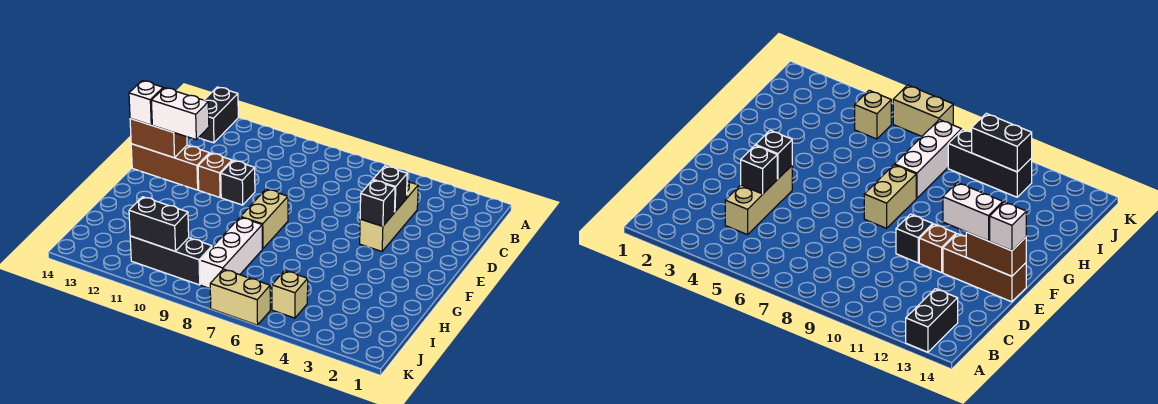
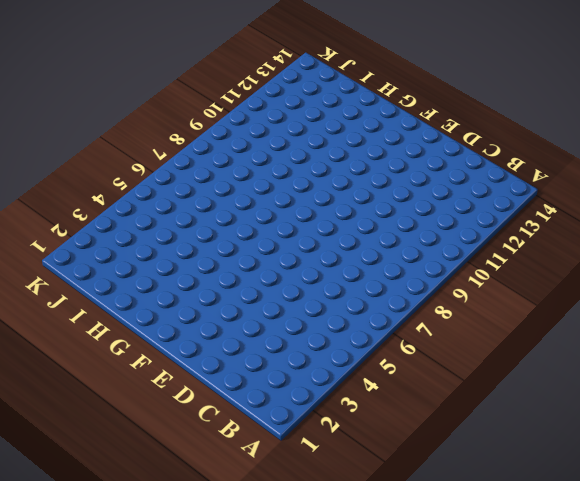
none -> black 1x2 brick [199,87,238,143]
none -> tan 1x3 brick [360,180,418,251]
none -> black 1x1 brick [221,160,255,205]

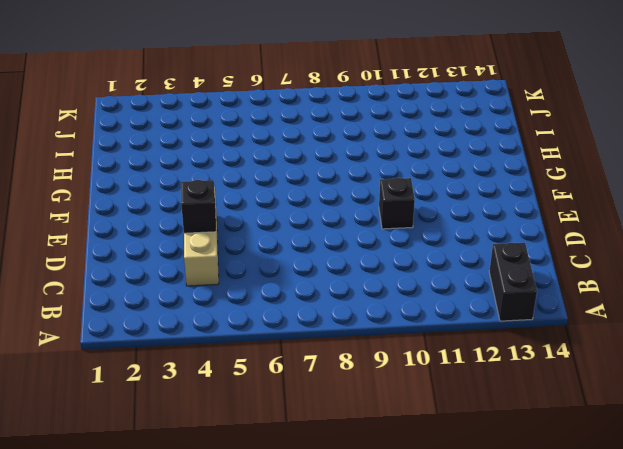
none -> brown 1x1 brick [198,153,232,197]
none -> brown 1x3 brick [131,144,209,190]
none -> tan 1x2 brick [241,189,288,249]

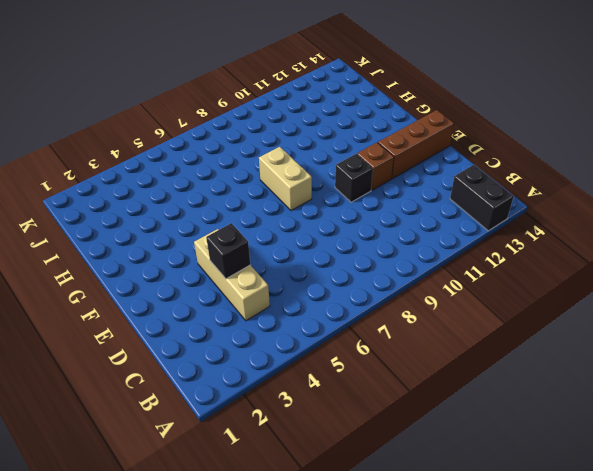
none -> white 1x3 brick [200,217,262,288]
none -> tan 1x1 brick [272,271,308,318]
none -> black 1x3 brick [130,236,212,285]

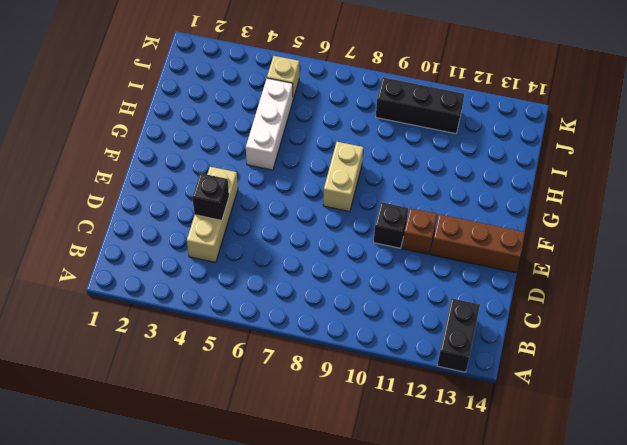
white 1x3 brick [246,78,293,170] -> white 1x3 brick moved to [200,217,262,288]
none -> tan 1x2 brick [210,269,270,325]
none -> black 1x1 brick [360,180,395,226]
none -> brown 1x2 brick [130,119,187,158]

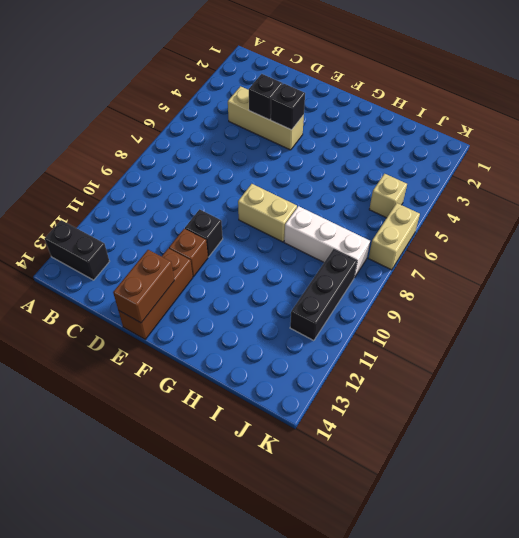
none -> black 1x2 brick [129,197,189,251]
none -> white 1x2 brick [151,88,209,140]
none -> white 1x1 brick [129,81,163,125]

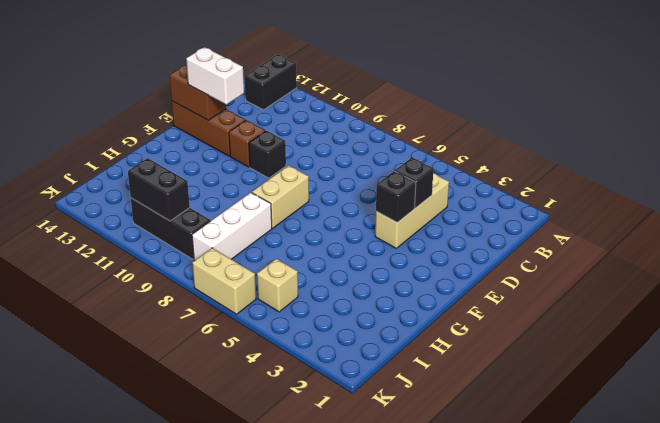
none -> white 1x1 brick [129,81,163,125]

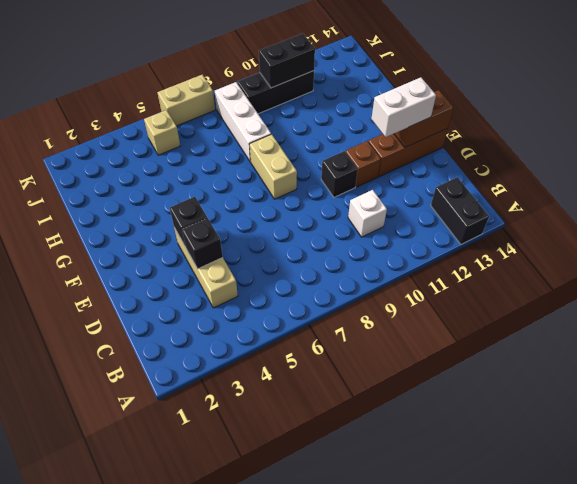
white 1x1 brick [348,190,387,237] -> white 1x1 brick moved to [129,81,163,125]

